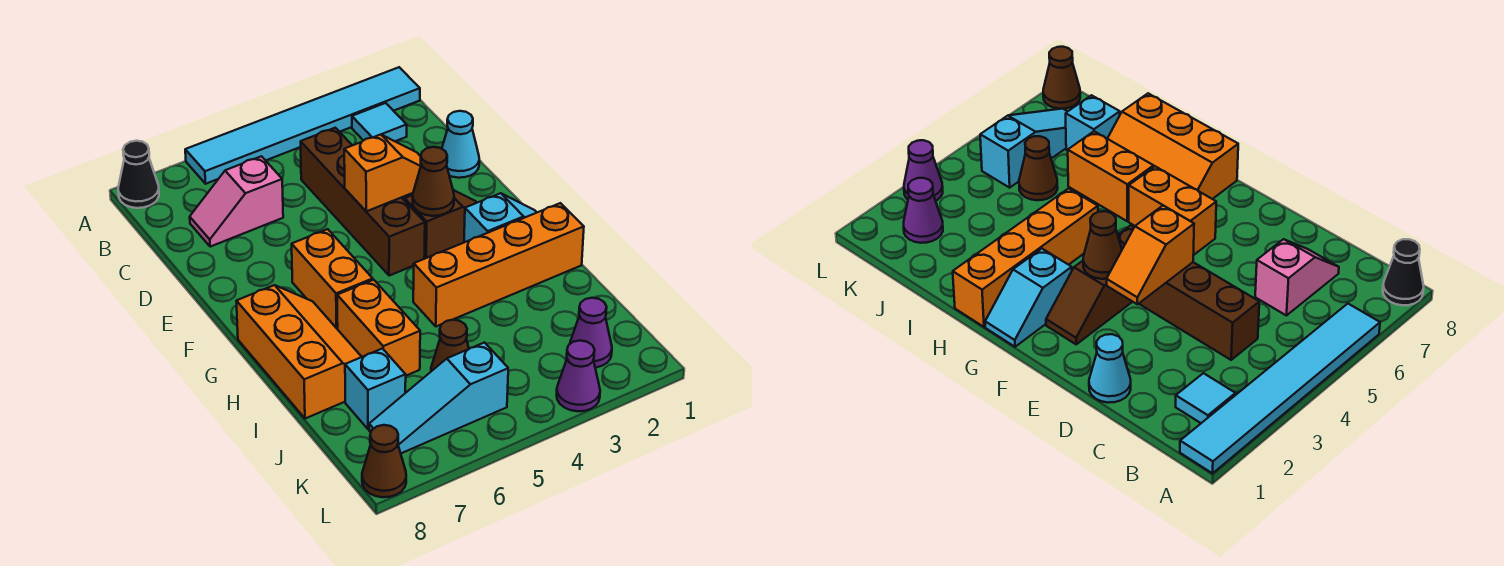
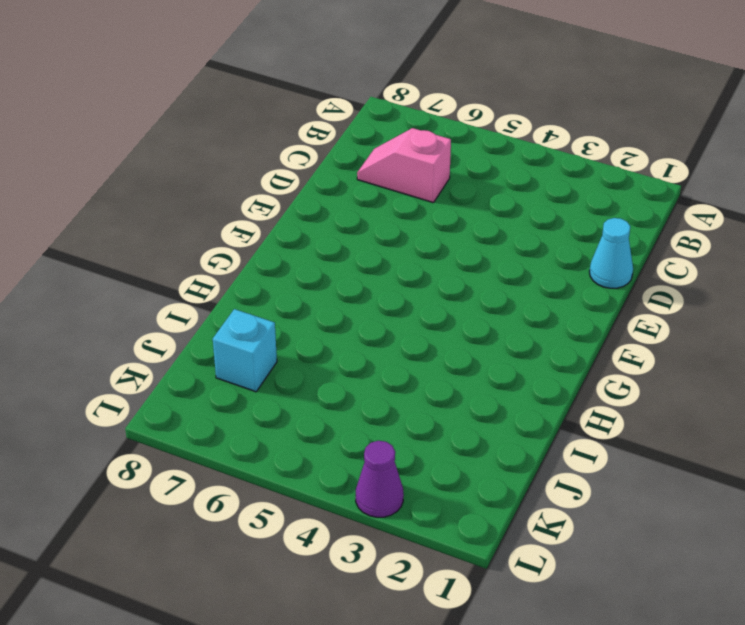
none -> cyan 1x6 tile [185,67,420,184]
none -> black 1x1 cone [118,141,159,208]
none -> cyan 1x1 tile [352,103,407,141]

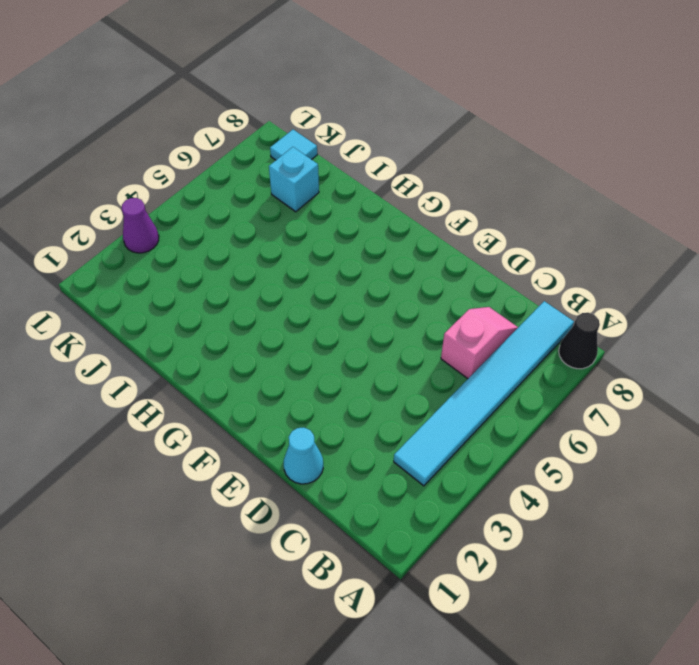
cyan 1x6 tile [394,301,574,486] -> cyan 1x6 tile moved to [185,67,420,184]
cyan 1x1 tile [270,130,317,160] -> cyan 1x1 tile moved to [352,103,407,141]
none -> brown 1x4 brick [301,128,425,276]
none -> brown 1x2 slope [405,190,477,259]
none -> orange 1x2 brick [292,229,373,329]

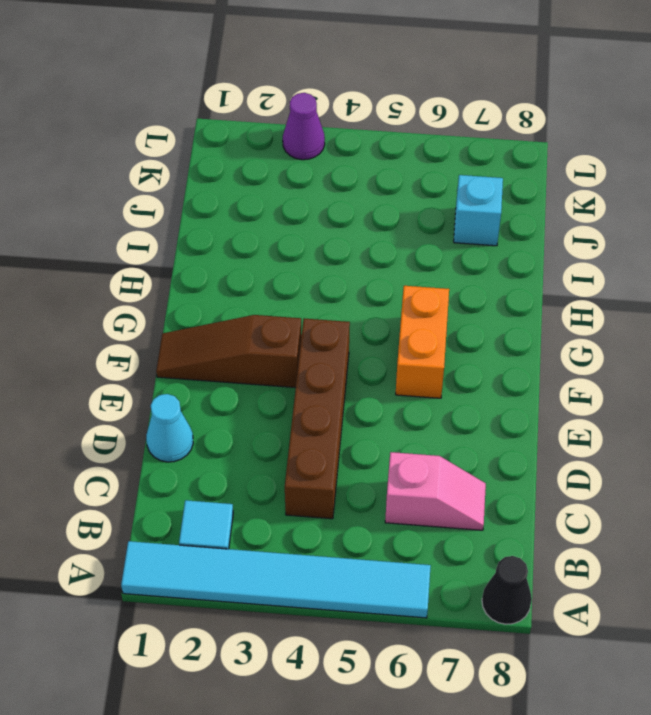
brown 1x3 slope [156,315,302,388] -> brown 1x2 slope [405,190,477,259]
none -> cyan 1x2 slope [464,193,537,242]
none -> orange 2x3 slope [236,285,361,419]
none -> orange 1x4 brick [413,203,584,326]

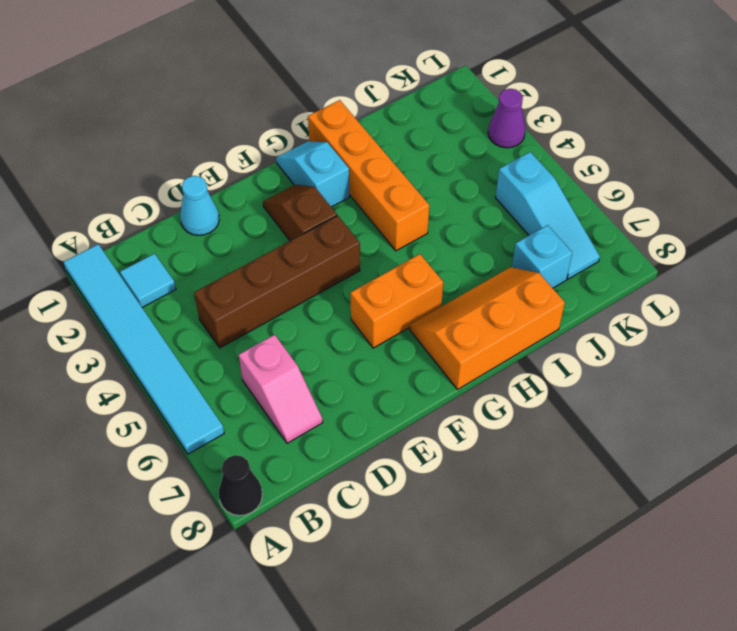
none -> orange 1x2 brick [337,280,420,376]
none -> brown 1x1 cone [431,320,469,371]
none -> purple 1x1 cone [570,298,612,368]

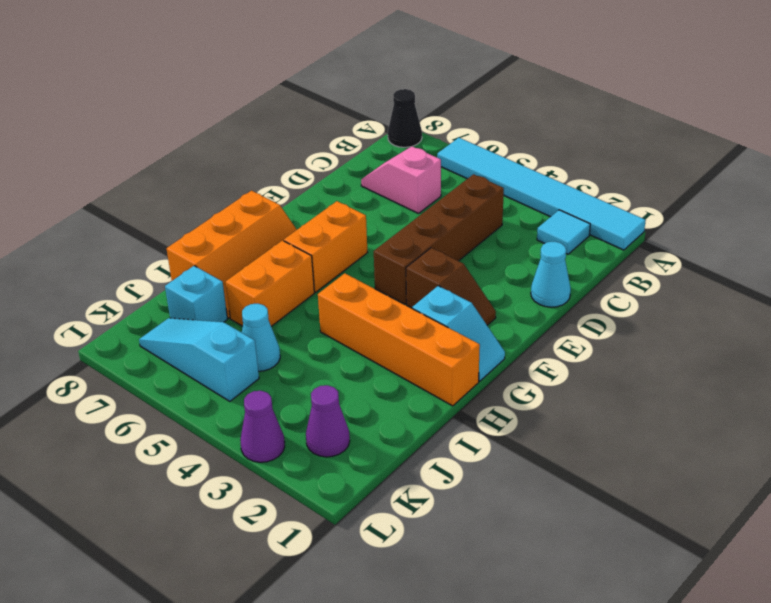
cyan 1x1 cone [242,304,280,371] -> brown 1x1 cone [431,320,469,371]
none -> brown 1x1 cone [362,425,406,497]
none -> orange 1x2 slope [344,135,421,211]
none -> brown 1x1 cone [413,147,454,216]

